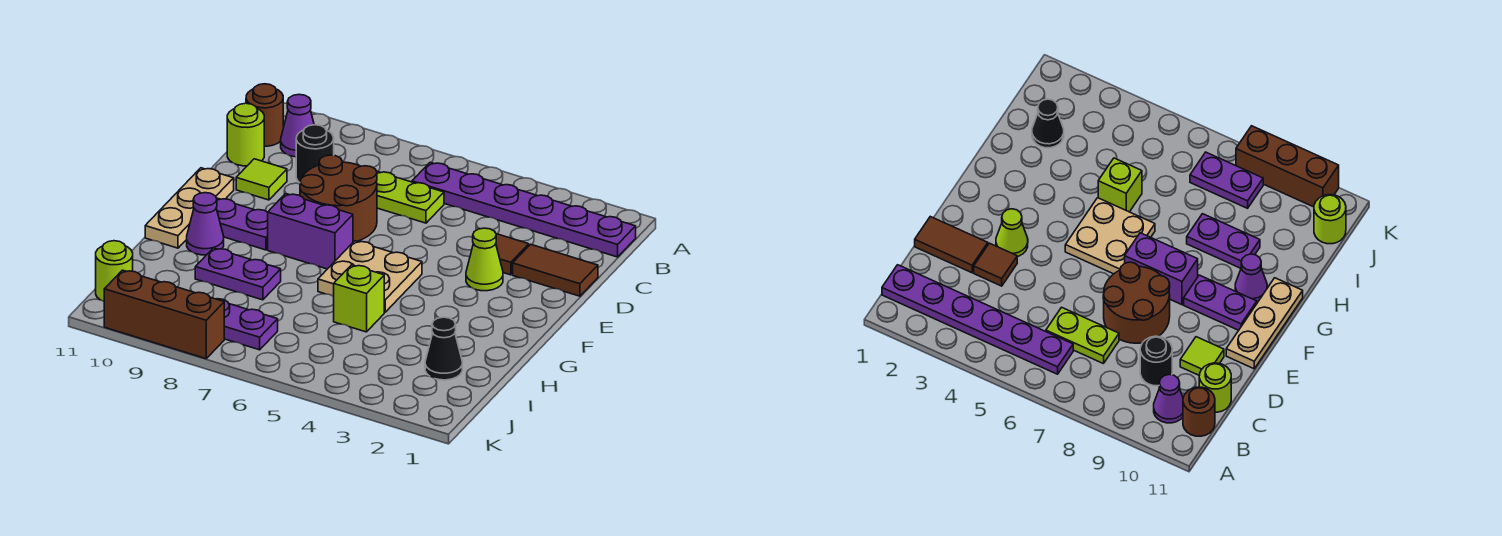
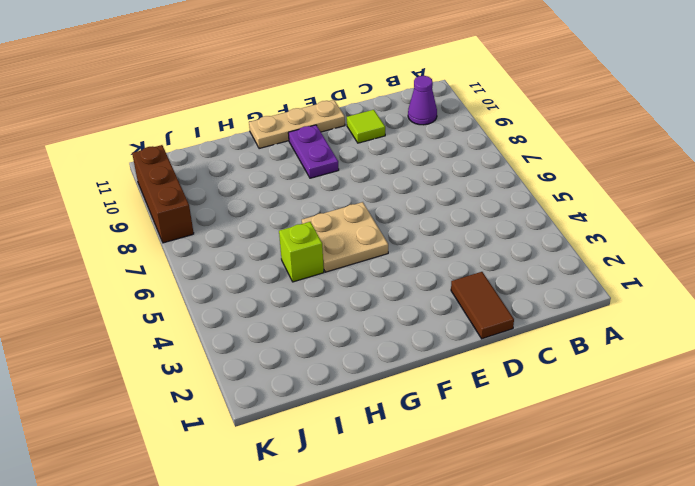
none -> purple 1x6 plate [412,162,636,257]
none -> brown 1x1 round brick [246,84,283,146]
none -> lime 1x2 plate [377,171,444,223]

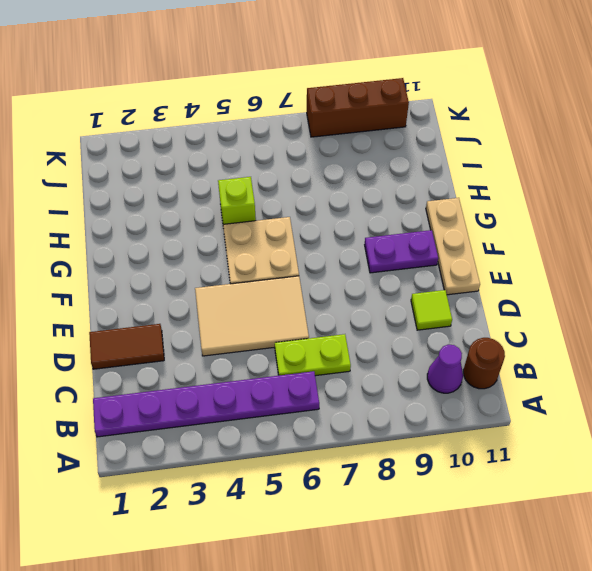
tan 2x3 tile [195,276,309,356] -> none
none -> black 1x1 round brick [296,125,334,183]
none -> lime 1x1 round brick [227,103,264,166]
none -> brown 1x1 tile [496,234,529,275]

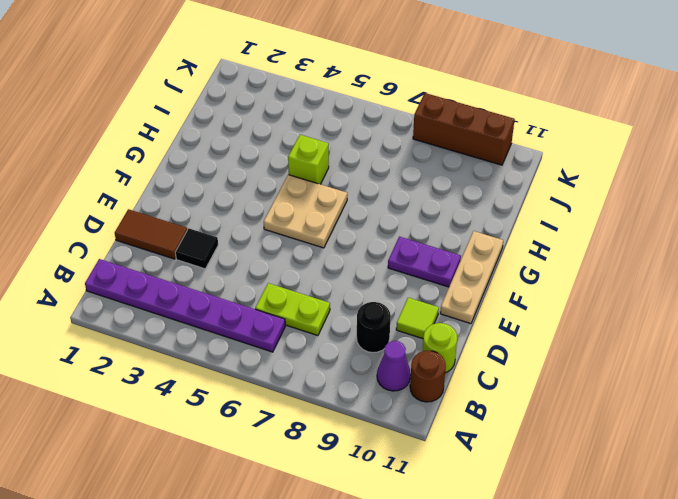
black 1x1 tile [175,229,218,269] -> brown 1x1 tile [496,234,529,275]
none -> brown 2x2 round brick [300,155,377,242]
none -> lime 1x1 cone [466,228,503,291]
none -> purple 1x2 brick [268,194,353,269]

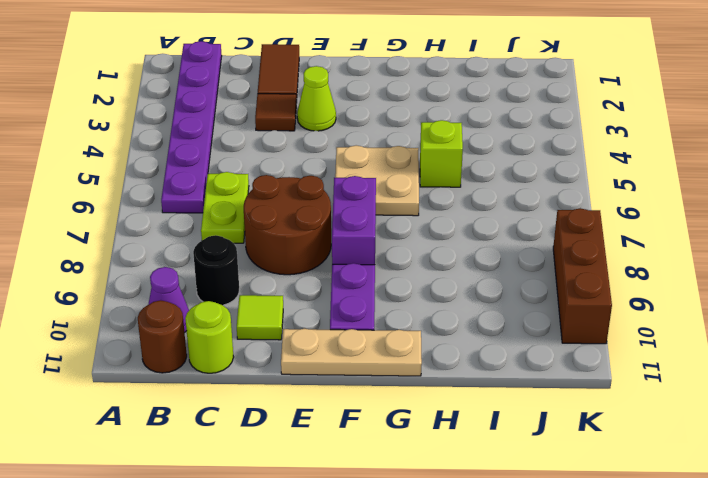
none -> purple 1x1 cone [187,193,224,255]
none -> purple 1x2 plate [195,248,281,300]
none -> black 1x1 cone [425,317,462,380]

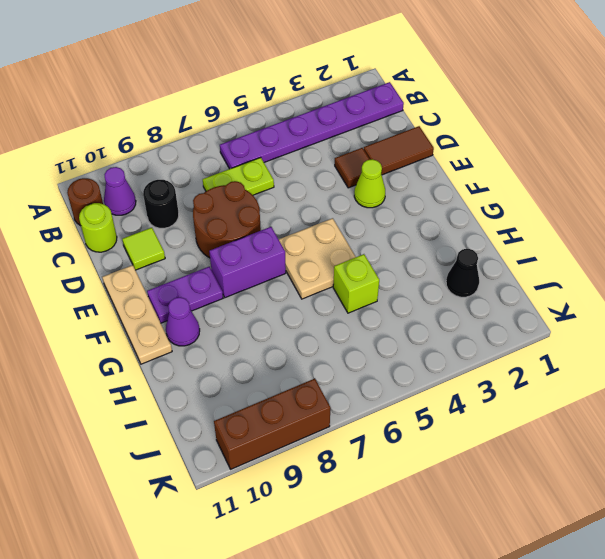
none -> purple 1x2 plate [195,248,281,300]
none -> purple 1x2 plate [217,299,278,350]
none -> lime 1x1 round brick [96,241,133,301]

